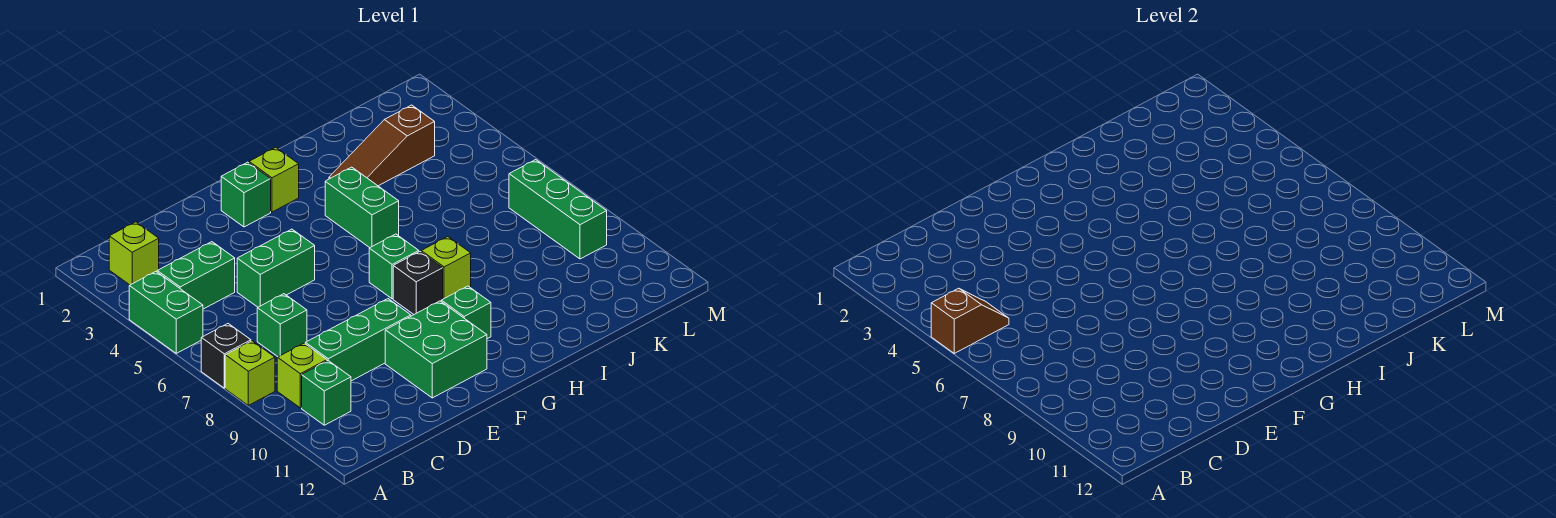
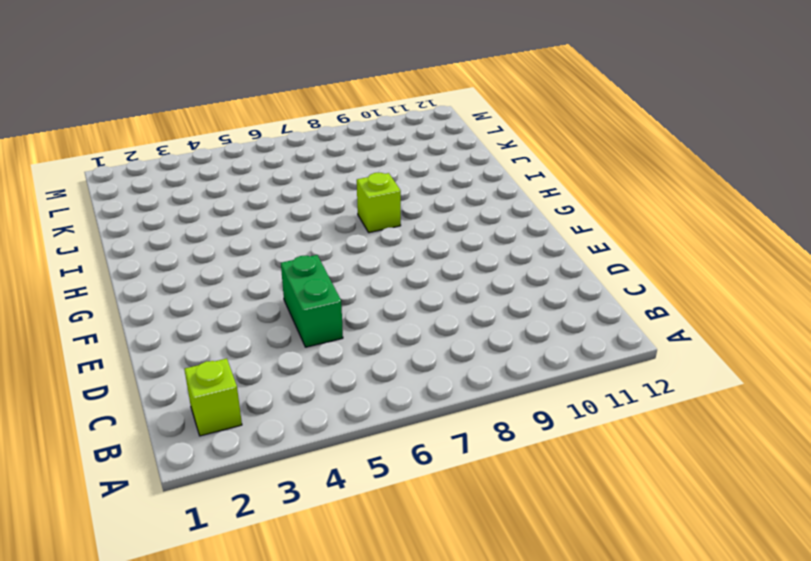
none -> green 1x2 brick [129,272,203,353]
none -> black 1x1 brick [201,324,251,388]
none -> lime 1x1 brick [225,341,275,405]

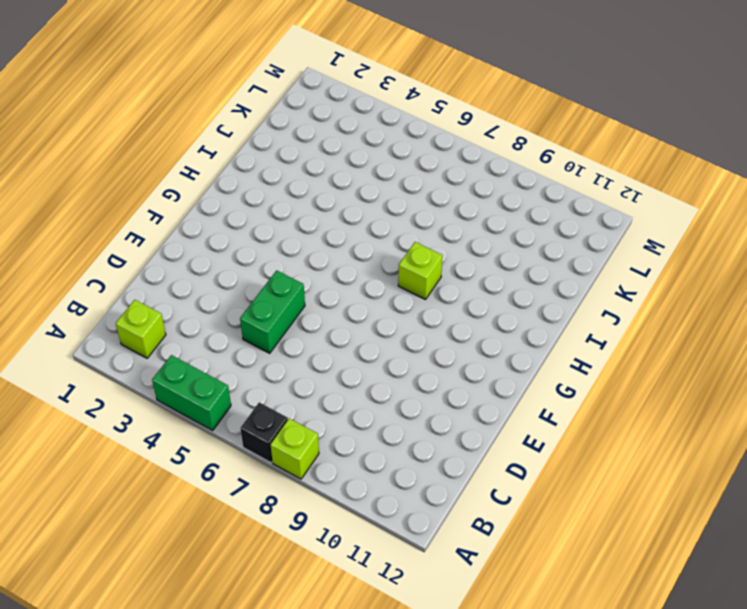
none -> green 1x2 brick [157,242,235,309]
none -> lime 1x1 brick [277,343,327,408]
none -> green 1x1 brick [302,361,351,425]

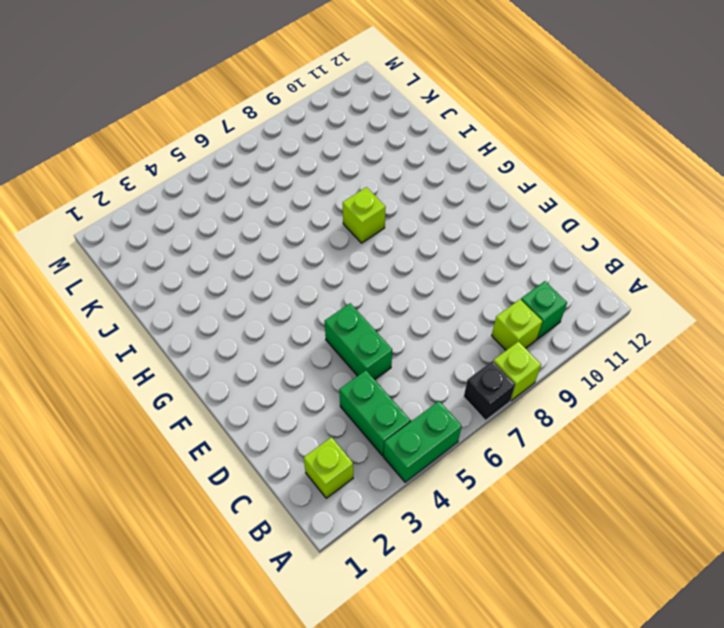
none -> green 1x1 brick [257,294,307,357]
none -> green 1x3 brick [305,299,411,381]
none -> green 2x2 brick [385,301,487,398]

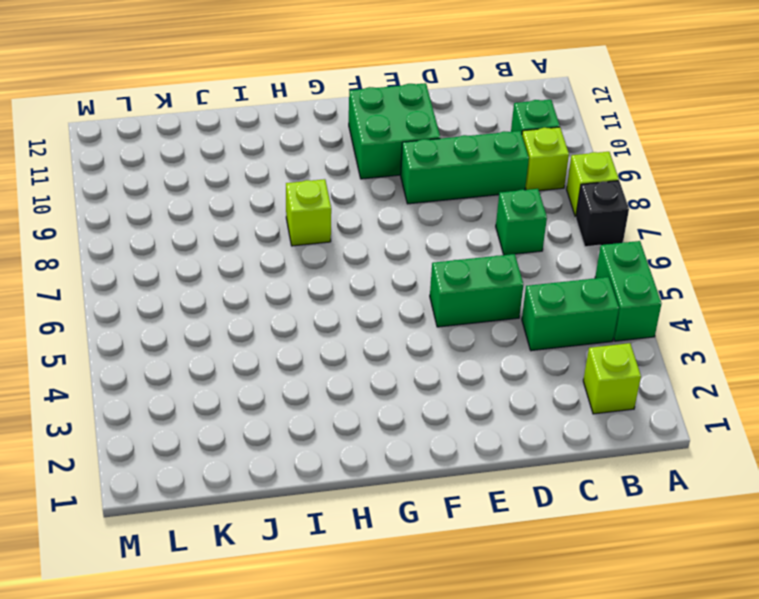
none -> green 1x1 brick [221,162,271,227]
none -> lime 1x1 brick [249,147,299,212]
none -> green 1x1 brick [369,234,419,299]

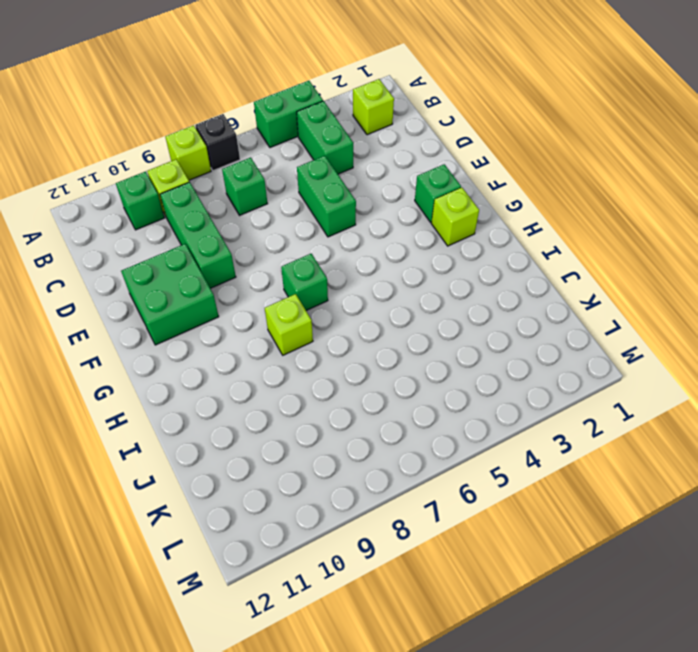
none -> black 1x1 brick [393,252,443,314]
none -> green 1x1 brick [441,286,491,339]
none -> green 1x2 brick [325,167,399,248]

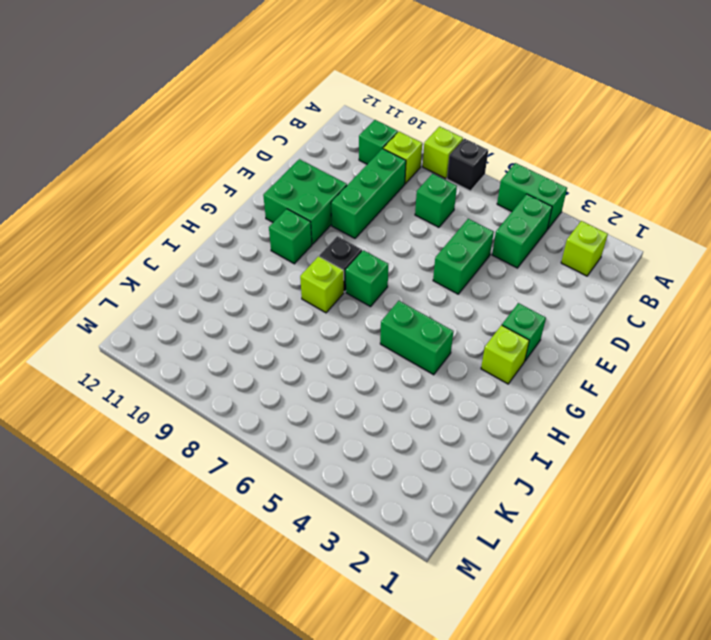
none -> brown 1x3 slope [329,105,435,186]
none -> green 1x3 brick [509,160,607,259]
none -> brown 1x2 slope [931,288,1009,353]

